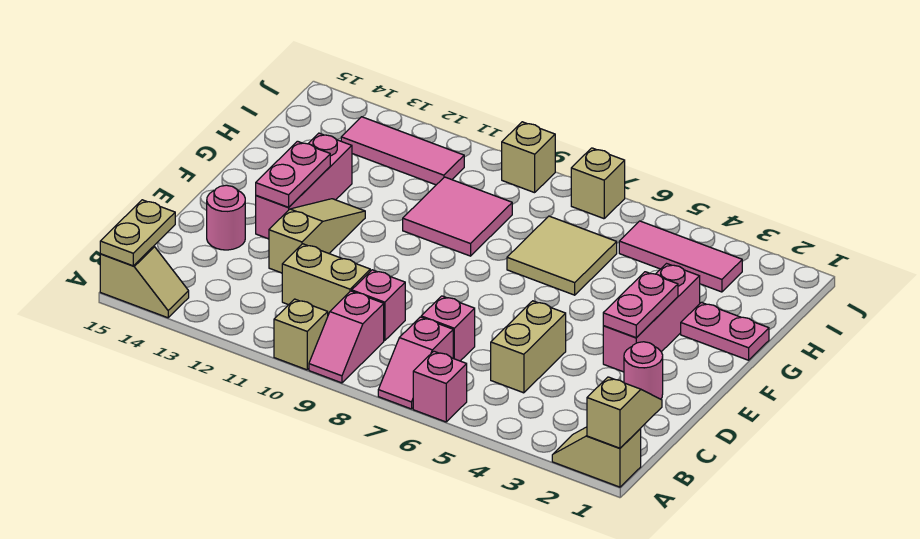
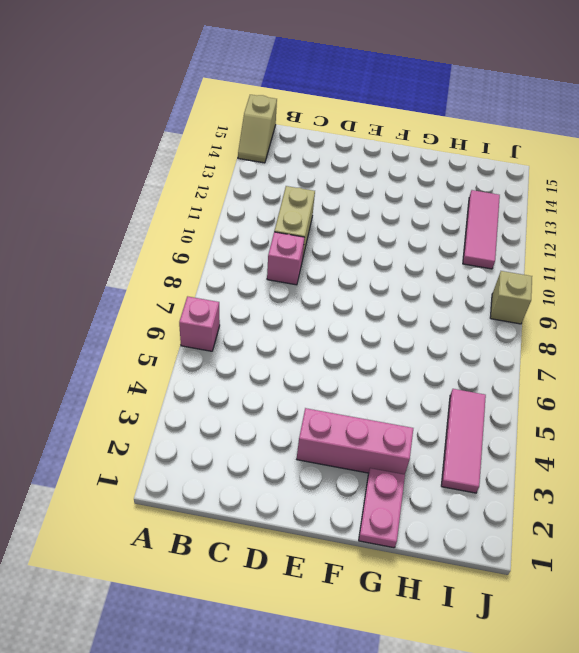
none -> tan 1x2 slope [552,427,641,487]
none -> pink 1x2 slope [378,317,453,409]
none -> pink 1x2 slope [309,291,384,383]

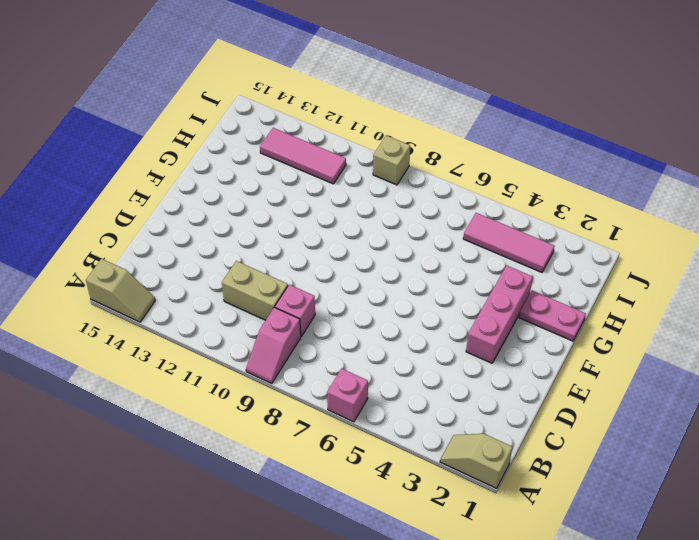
none -> pink 1x2 slope [378,317,453,409]
none -> tan 1x1 brick [274,299,328,370]
none -> tan 1x2 brick [491,301,566,393]

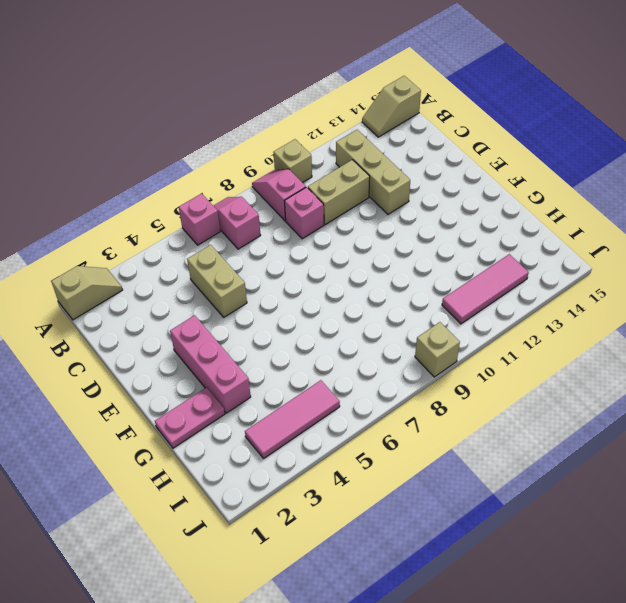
tan 1x3 brick [336,130,410,214] -> tan 1x3 slope [269,199,365,273]
none -> pink 1x1 brick [421,296,475,361]
none -> pink 1x1 round brick [624,342,663,399]
none -> pink 1x1 round brick [207,185,245,250]

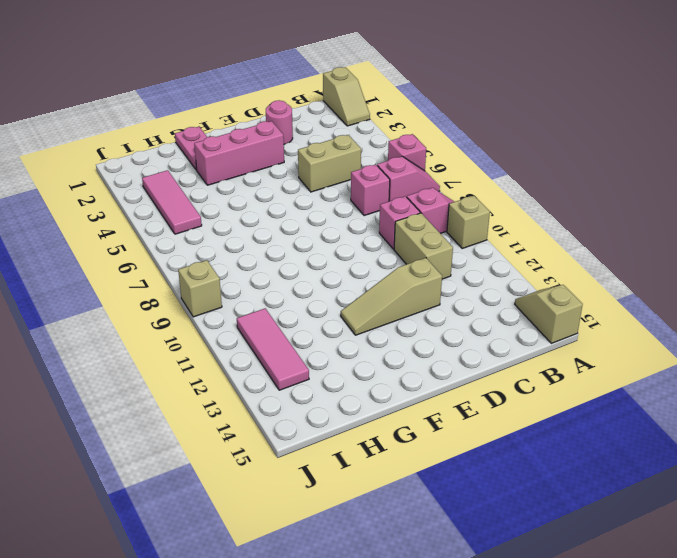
none -> pink 1x1 round brick [207,185,245,250]
none -> pink 1x3 brick [256,133,352,239]
none -> tan 2x2 tile [507,216,617,295]

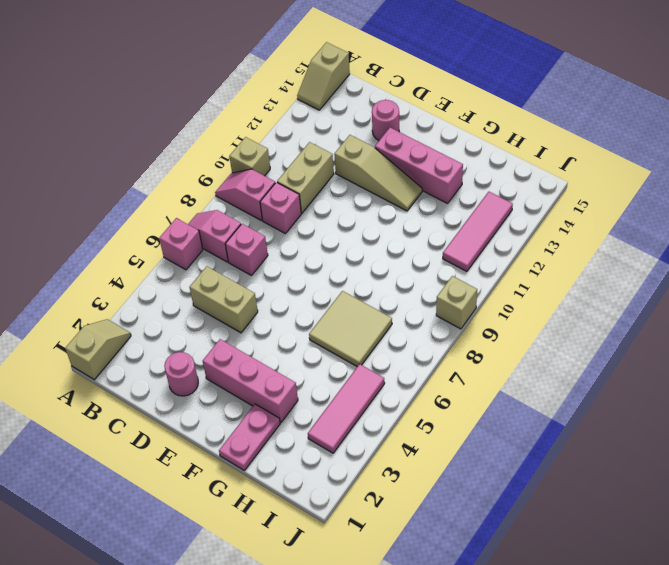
none -> pink 2x2 tile [403,177,512,256]
none -> tan 1x1 brick [571,148,625,219]
none -> tan 1x2 slope [587,377,662,448]

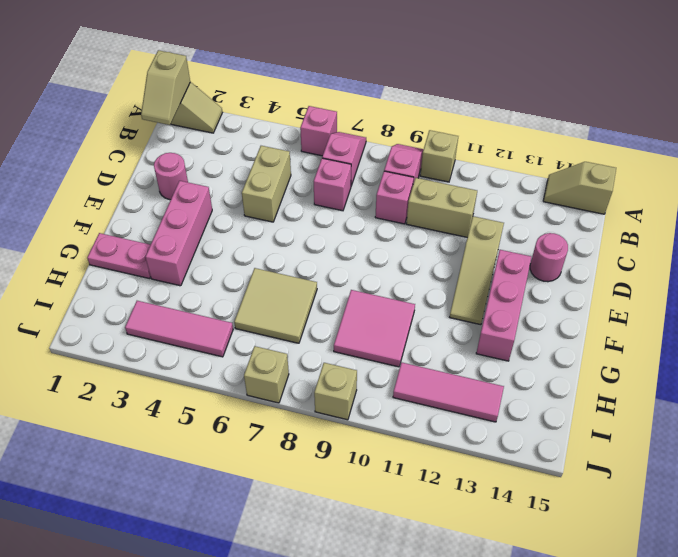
none -> tan 1x2 plate [100,200,175,266]
none -> pink 1x2 plate [603,272,678,338]
none -> pink 1x2 plate [256,141,330,207]

